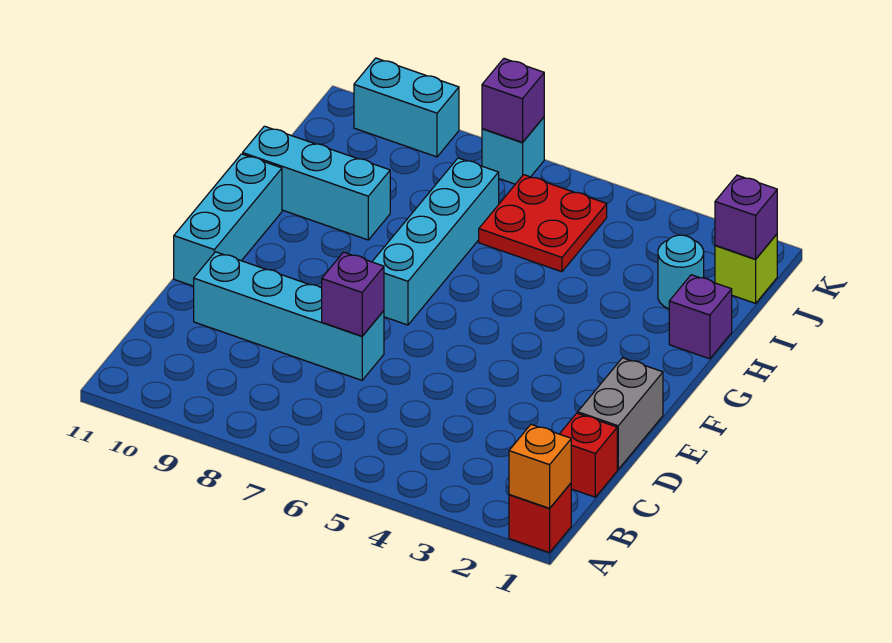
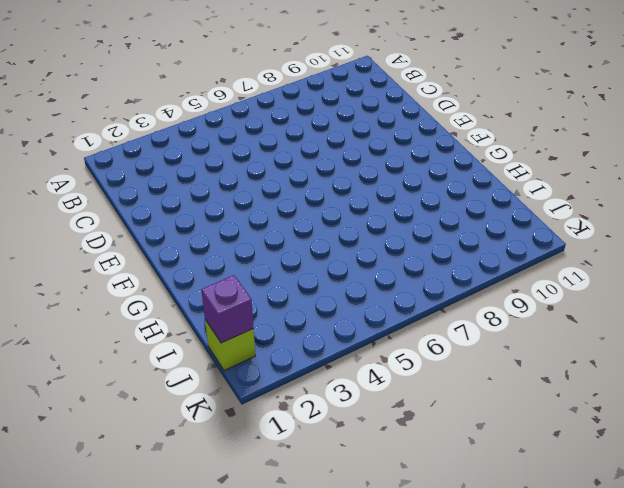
none -> red 1x1 brick [509,483,571,553]
none -> red 1x1 brick [560,413,617,497]
none -> grey 1x2 brick [578,358,663,469]

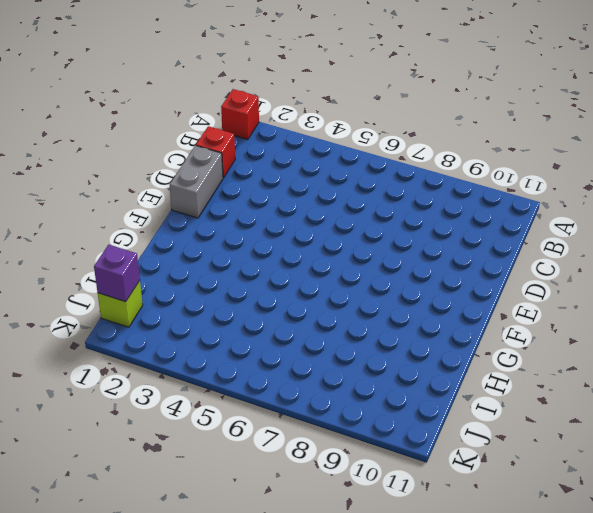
none -> cyan 1x4 brick [194,252,384,380]
none -> cyan 1x3 brick [174,154,282,286]
none -> cyan 1x4 brick [372,158,499,325]

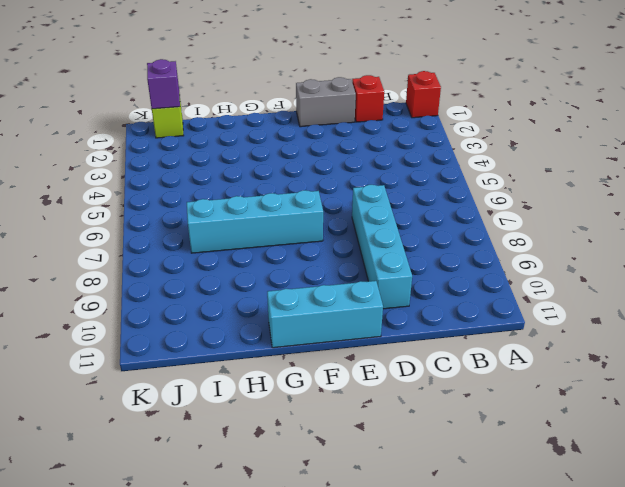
none -> purple 1x1 brick [669,275,732,359]
none -> cyan 1x3 brick [243,126,390,240]
none -> cyan 1x1 round brick [658,235,704,309]

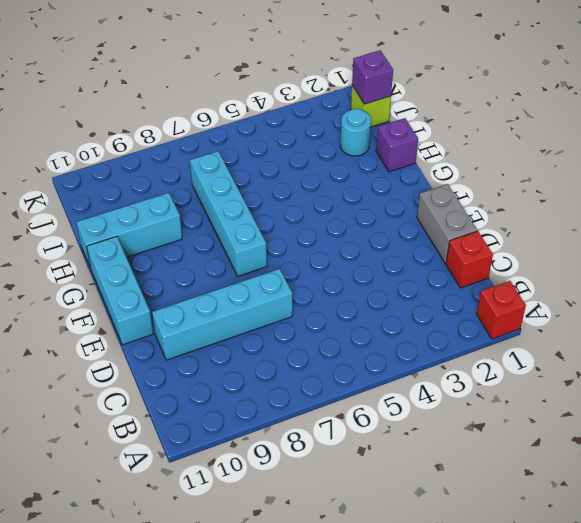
none -> red 2x2 plate [479,175,607,272]
none -> cyan 1x1 brick [482,117,544,184]
none -> cyan 1x2 brick [354,58,459,157]

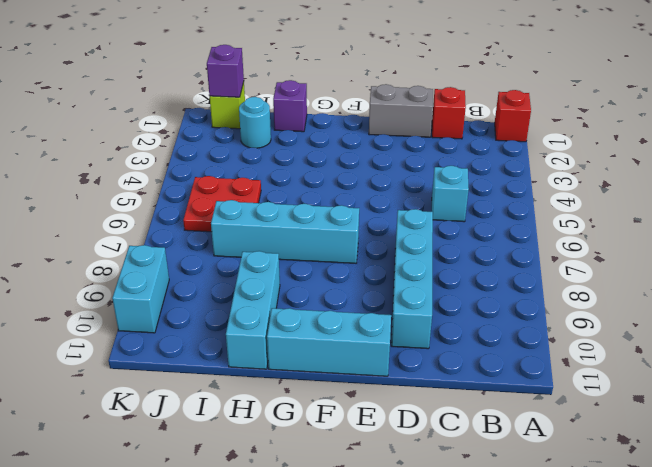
cyan 1x1 brick [432,166,469,222] -> cyan 1x1 brick moved to [482,117,544,184]
none -> orange 1x1 brick [509,424,571,508]
none -> purple 1x1 brick [322,252,384,336]
none -> purple 1x1 brick [482,59,544,142]

